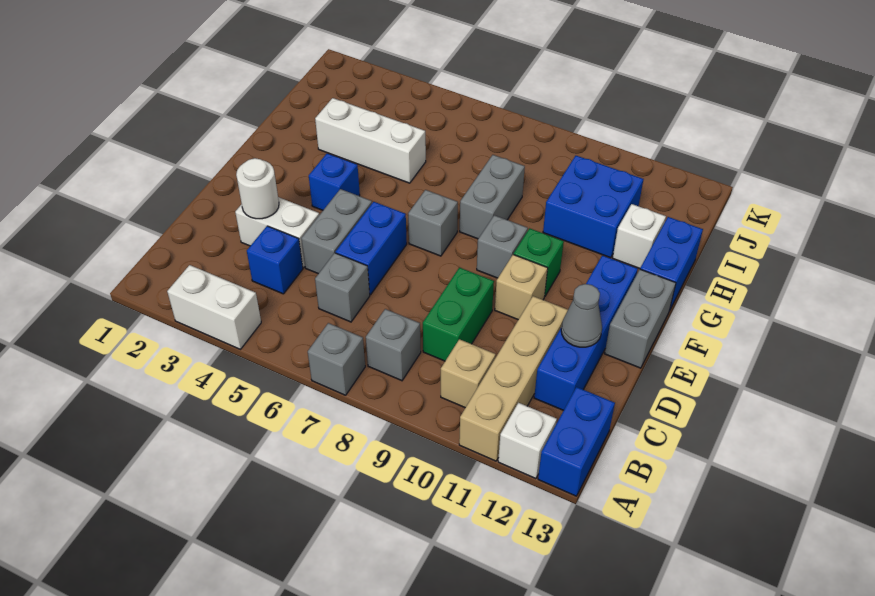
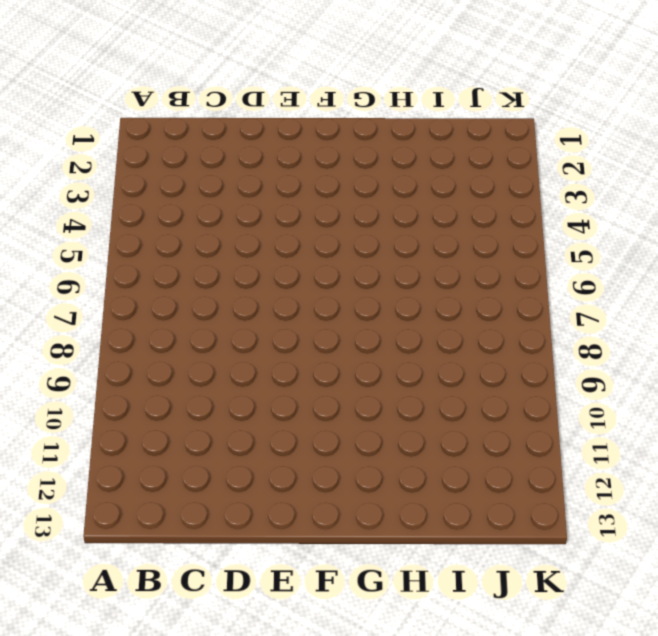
none -> white 1x2 brick [167,265,261,349]
none -> grey 1x1 brick [308,323,365,395]
none -> tan 1x4 brick [459,296,568,461]

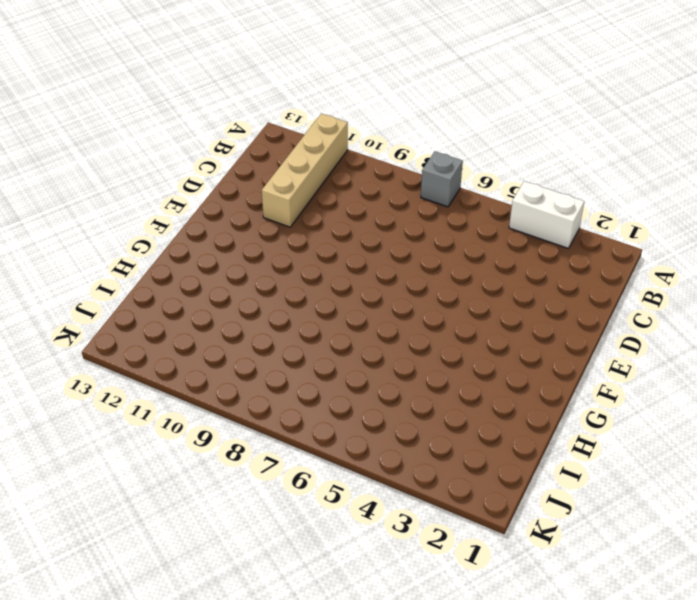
none -> white 1x1 brick [498,403,557,479]
none -> blue 1x2 brick [538,387,615,496]
none -> grey 1x1 brick [366,309,421,381]

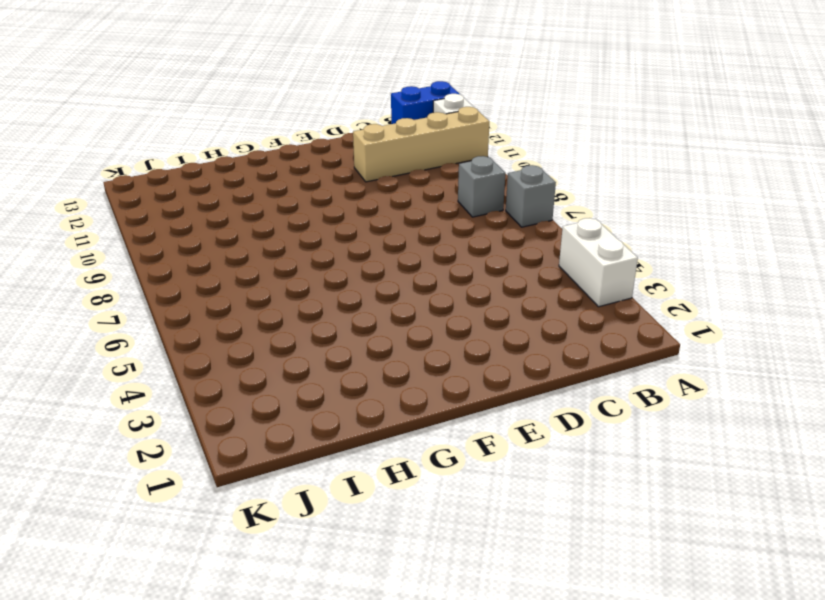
none -> tan 1x1 brick [441,339,496,408]
none -> blue 1x1 brick [247,226,303,294]
none -> grey 1x1 brick [315,253,370,322]

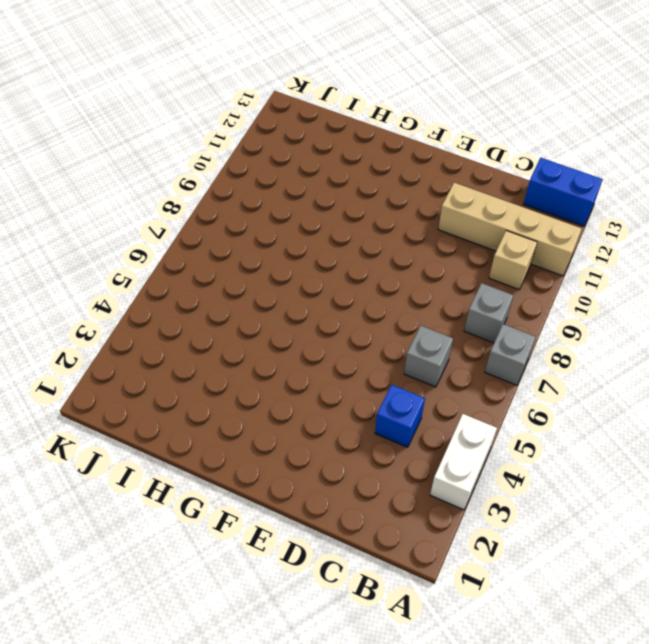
none -> white 1x1 brick [498,403,557,479]
none -> green 1x2 brick [423,267,494,361]
none -> blue 1x4 brick [534,255,638,410]

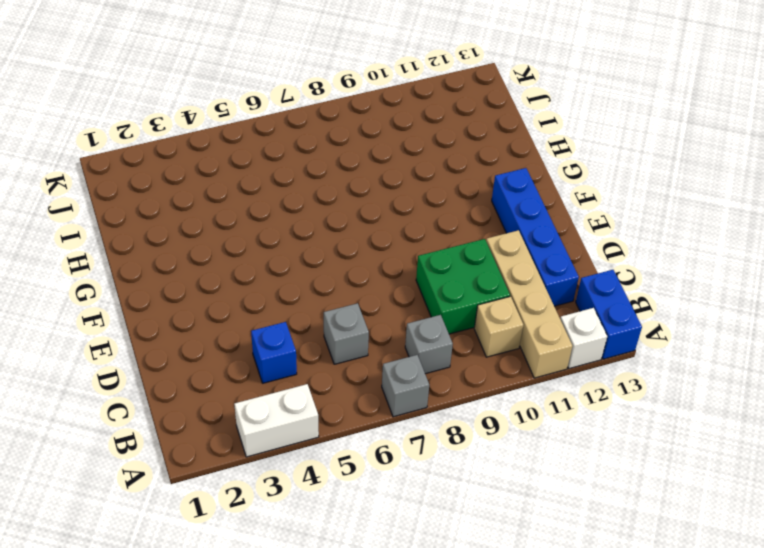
green 2x2 brick [416,239,510,334] -> green 1x2 brick [423,267,494,361]
none -> white 1x2 brick [235,197,319,268]
none -> grey 1x2 brick [301,189,372,274]
none -> blue 1x2 brick [336,202,407,295]

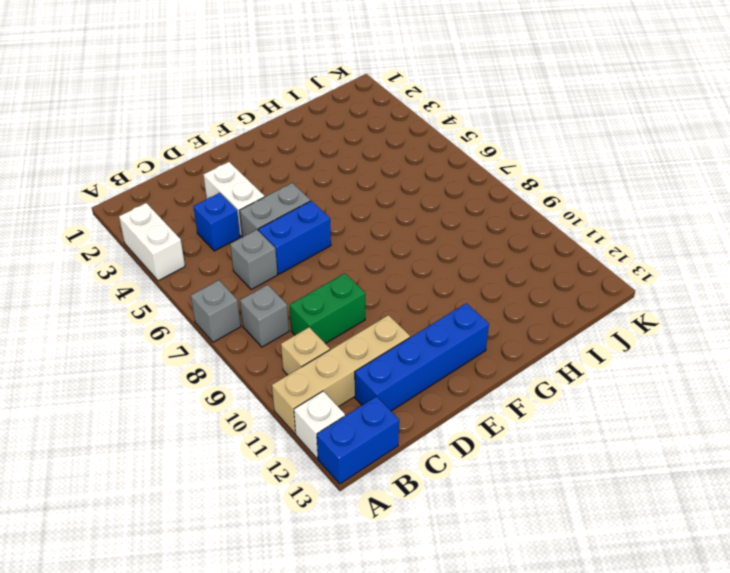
none -> tan 1x1 brick [495,255,548,320]
none -> grey 1x2 brick [605,269,676,368]
none -> blue 1x1 brick [309,153,360,210]

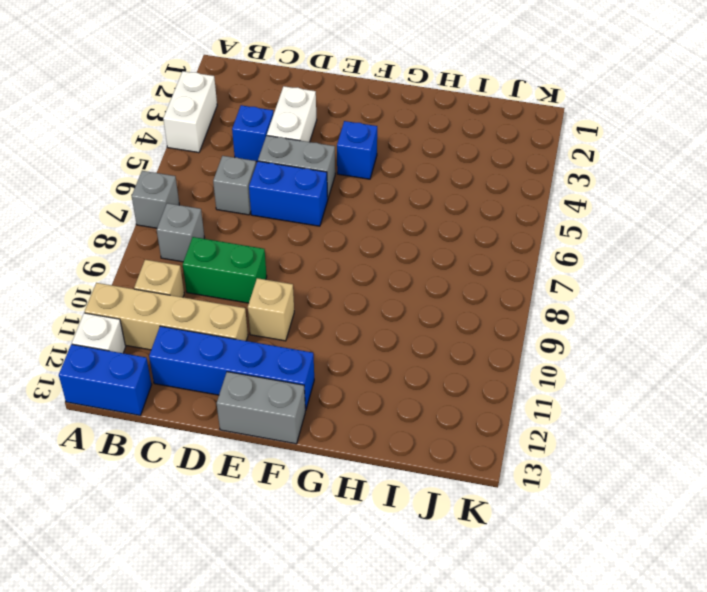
none -> grey 1x1 brick [408,190,458,256]
none -> grey 1x1 brick [477,215,528,278]
none -> green 1x1 brick [514,228,564,296]

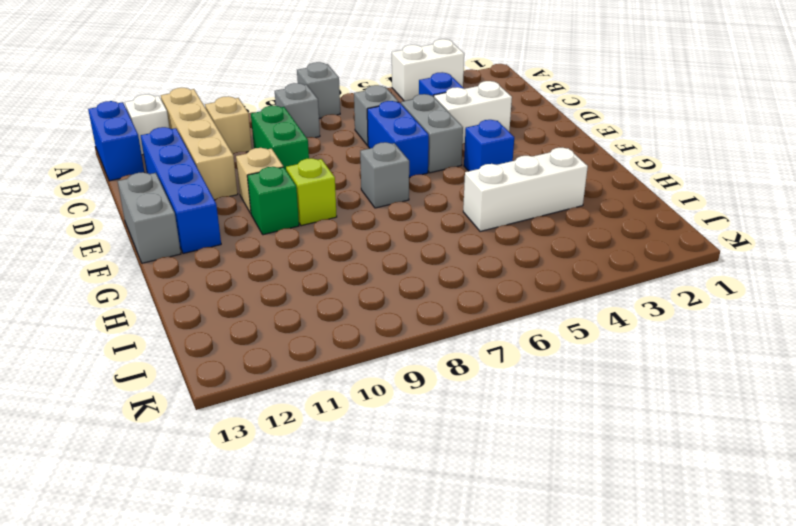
lime 1x1 brick [286,158,337,226] -> grey 1x1 brick [477,215,528,278]
none -> grey 1x2 brick [460,155,525,239]
none -> blue 1x2 brick [640,217,703,311]
none -> blue 2x2 brick [543,156,643,258]

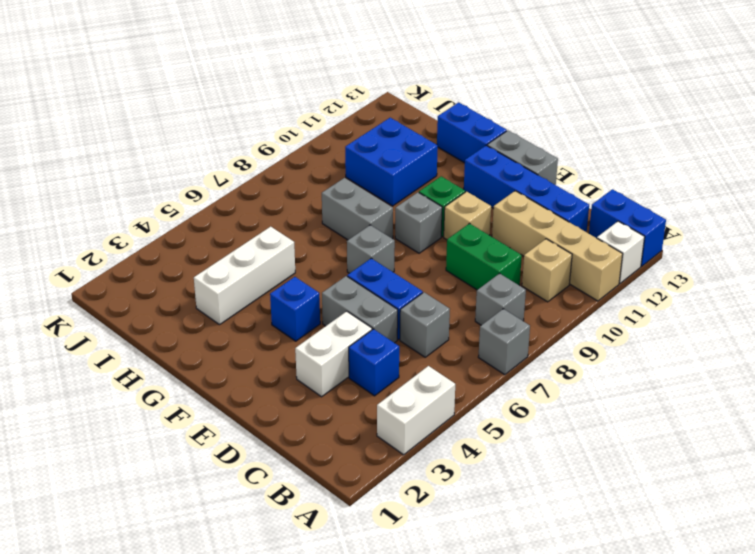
none -> white 1x1 brick [613,204,666,268]
none -> white 1x1 round brick [236,158,279,219]
none -> grey 1x1 cone [561,284,602,347]

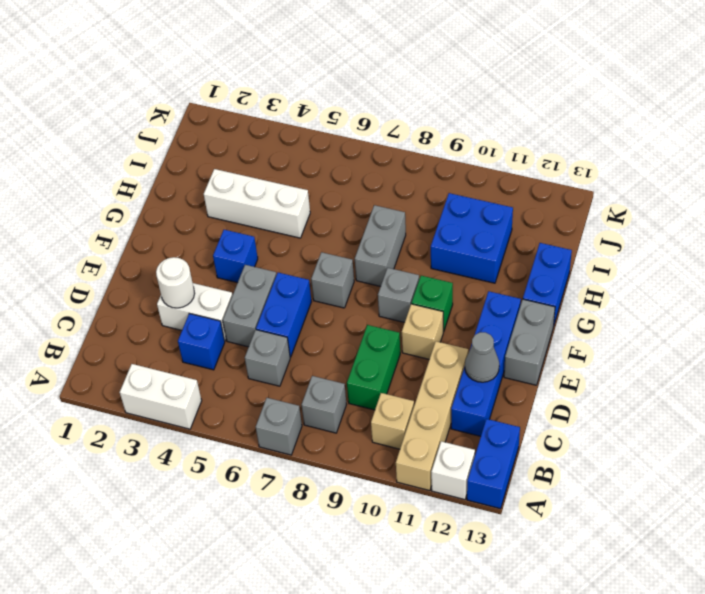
none -> white 1x1 brick [613,204,666,268]

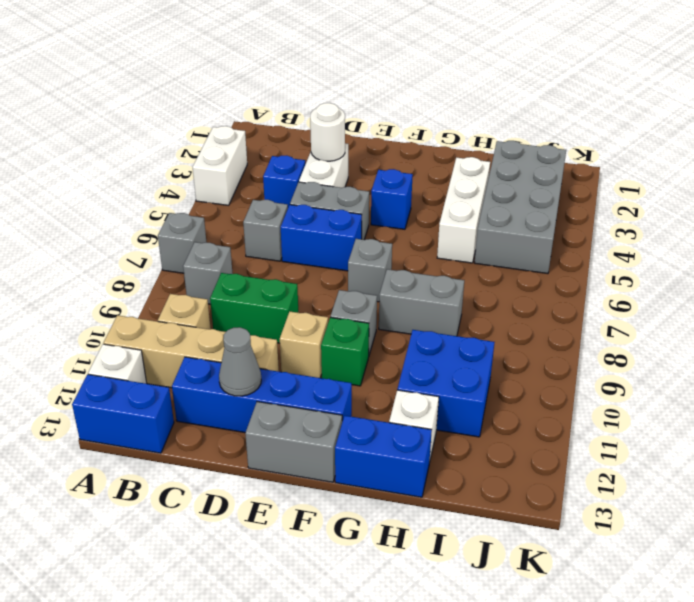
grey 2x4 brick [475,141,566,274] -> none

